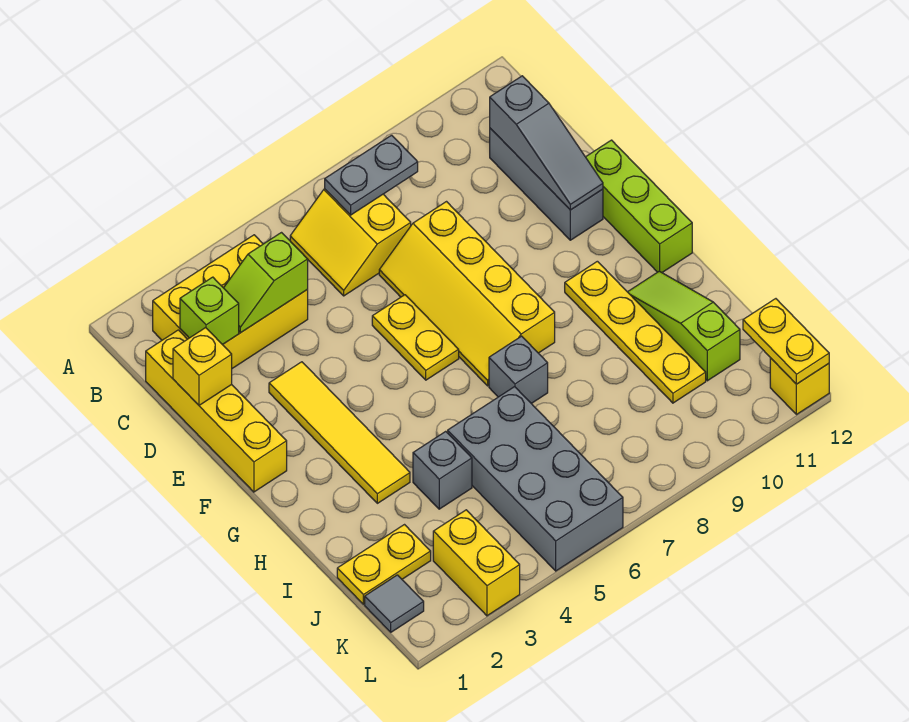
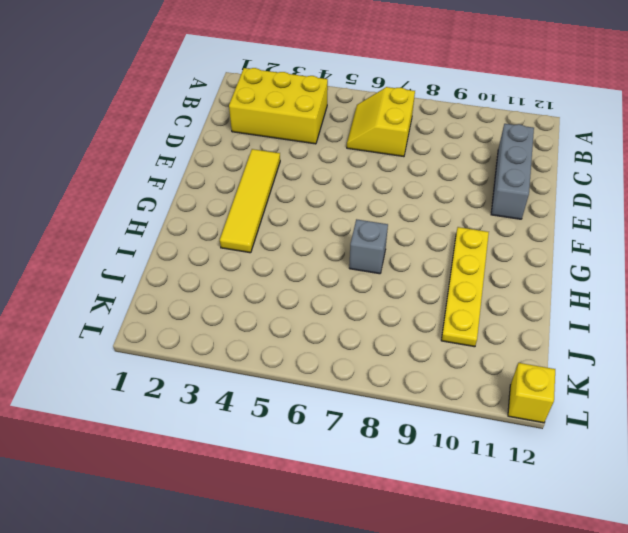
none -> yellow 1x4 brick [146,330,287,492]
none -> yellow 2x4 slope [379,202,555,386]
none -> yellow 1x2 plate [372,295,459,380]

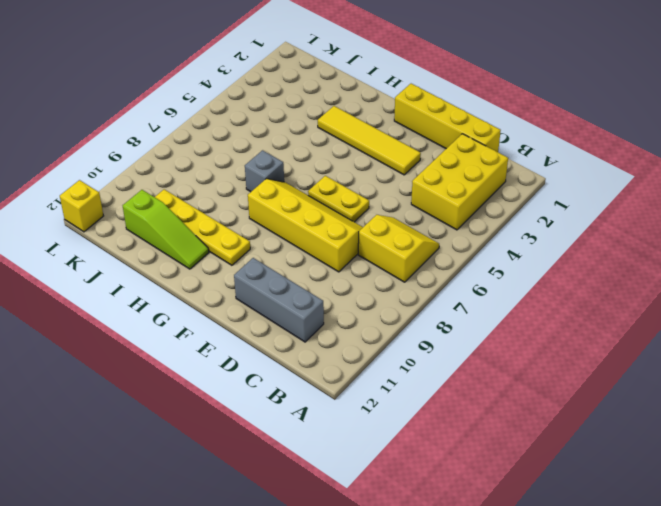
none -> lime 1x3 brick [586,140,692,272]
none -> grey 1x1 brick [413,431,472,509]
none -> grey 2x4 brick [448,387,623,571]

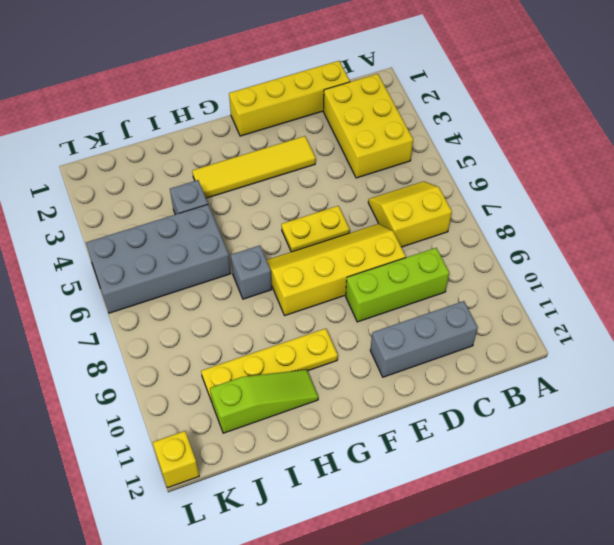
lime 1x3 brick [346,248,449,322] -> lime 1x3 brick moved to [586,140,692,272]
none -> yellow 1x2 plate [337,525,431,604]
none -> grey 1x1 tile [365,575,424,632]
none -> yellow 1x2 brick [433,510,520,616]

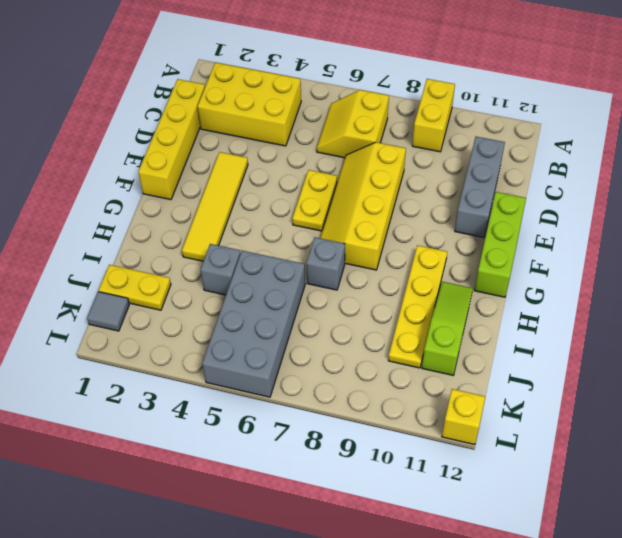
yellow 1x2 brick [412,79,455,152] -> yellow 1x2 brick moved to [433,510,520,616]
none -> grey 1x2 plate [325,135,418,215]
none -> lime 1x1 brick [180,277,239,345]
none -> lime 1x2 slope [224,233,308,333]

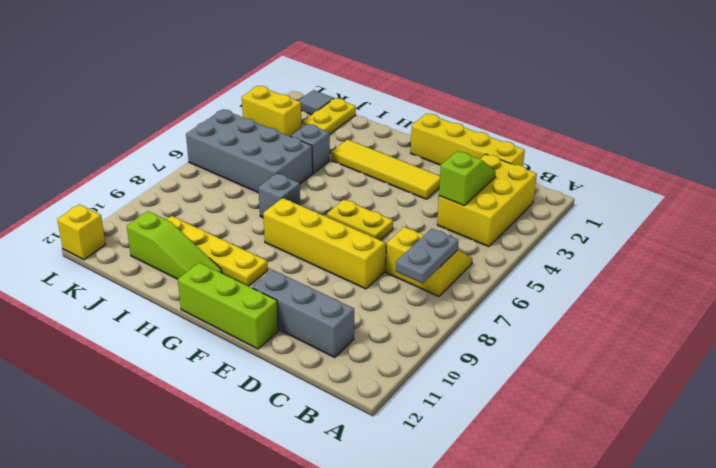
none -> lime 1x1 brick [180,277,239,345]
none -> grey 1x3 slope [490,76,603,210]
none -> yellow 1x1 brick [173,328,232,405]

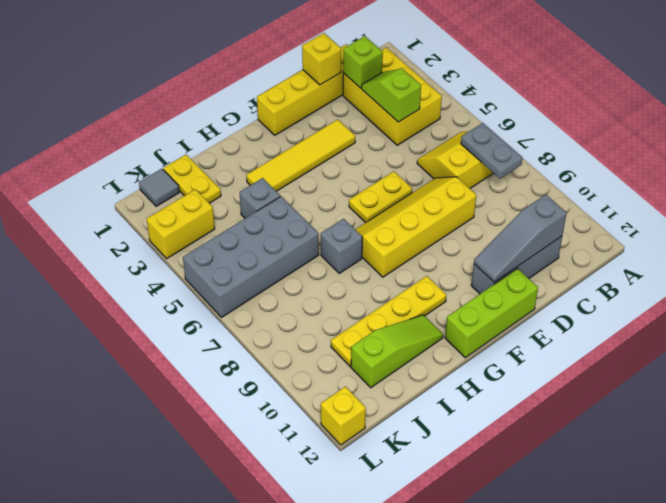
none -> yellow 1x2 plate [743,299,829,384]

